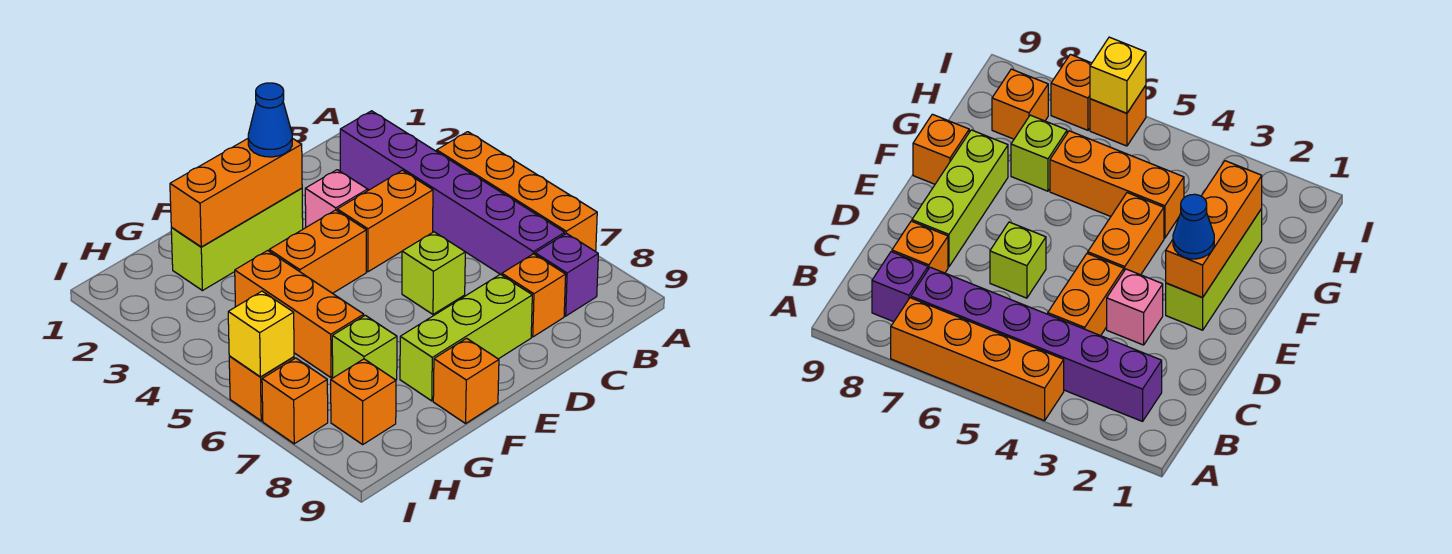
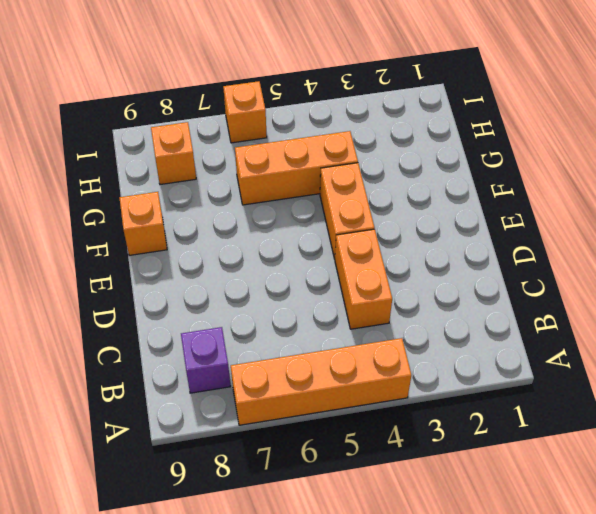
none -> purple 1x6 brick [340,111,565,275]
none -> orange 1x1 brick [502,254,566,337]
none -> pink 1x1 brick [305,170,368,227]

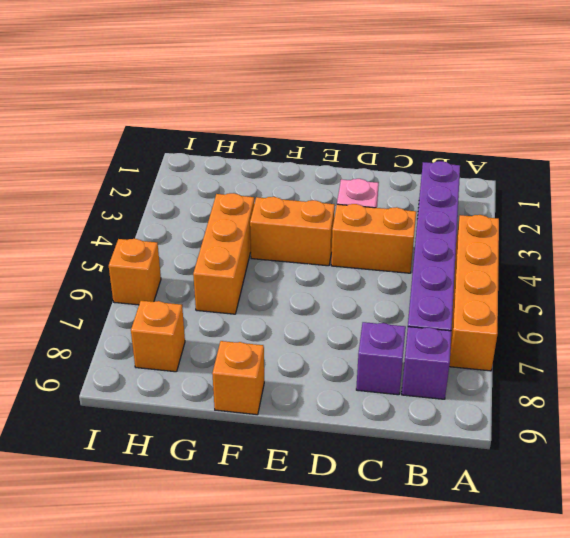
purple 1x1 brick [356,322,406,395] -> orange 1x1 brick [502,254,566,337]
none -> lime 1x1 brick [402,232,465,314]
none -> lime 1x3 brick [400,274,532,401]
none -> lime 1x3 brick [171,188,303,291]

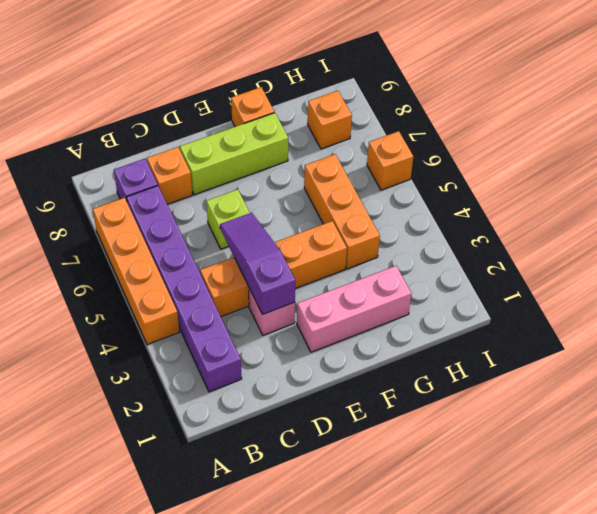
purple 1x3 slope [220,213,295,314] -> none
pink 1x3 brick [297,266,411,352] -> lime 1x3 brick [171,188,303,291]
none -> lime 1x1 brick [332,315,397,380]
none -> orange 1x1 brick [262,358,328,444]
none -> orange 1x3 brick [170,138,302,247]

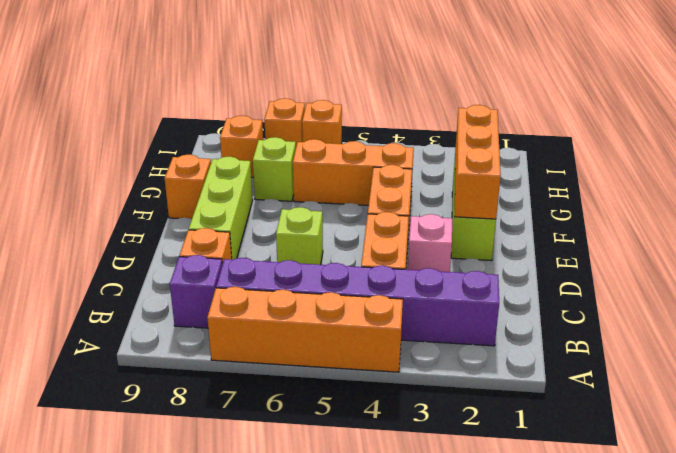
none -> yellow 1x1 brick [228,291,294,377]
none -> blue 1x1 cone [248,83,292,157]

